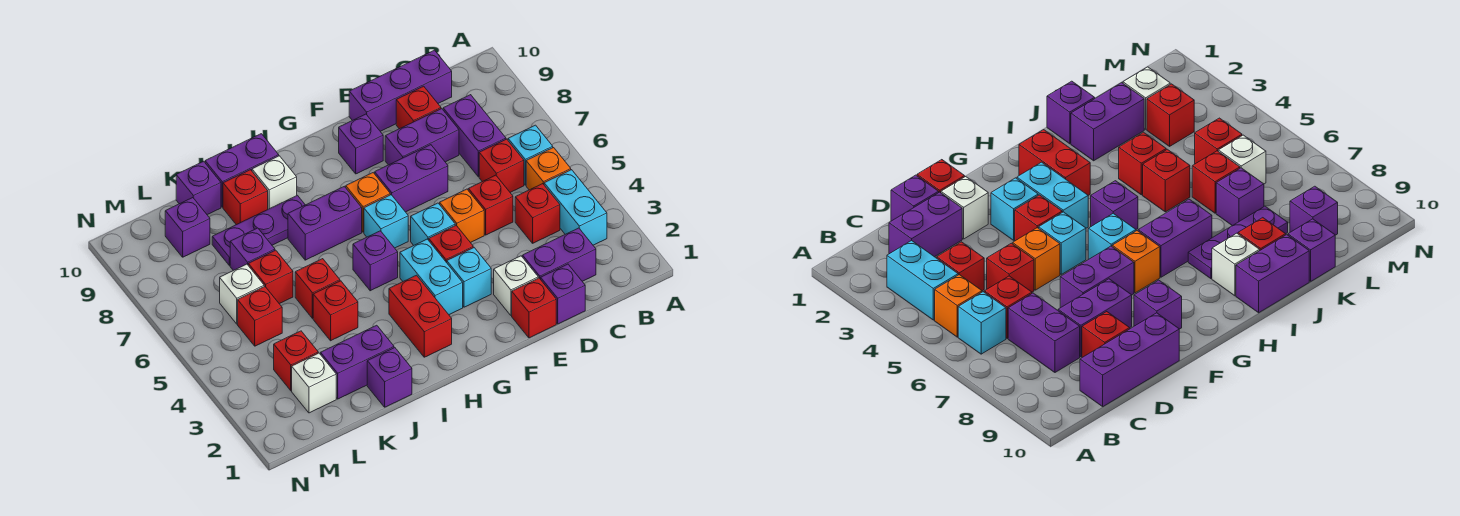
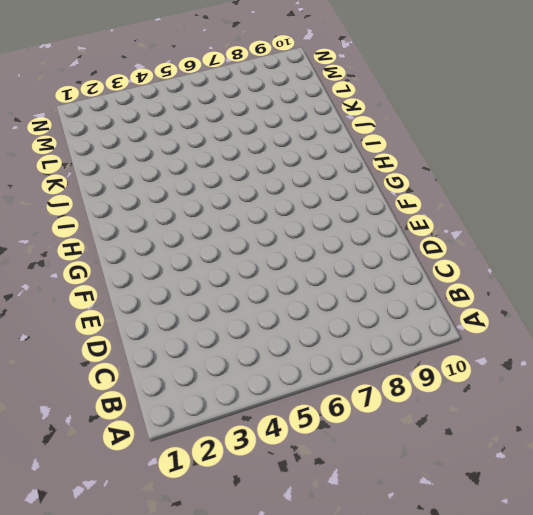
none -> cyan 1x2 brick [544,170,607,245]
none -> orange 1x1 brick [526,148,571,190]
none -> cyan 1x1 brick [508,125,553,185]
none -> purple 1x2 brick [523,228,596,281]

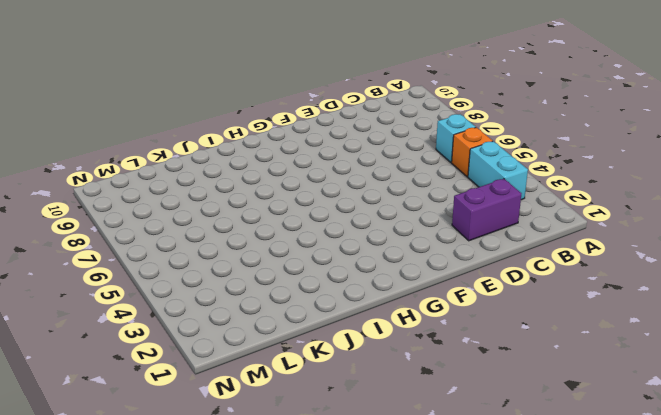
none -> red 1x1 brick [515,184,560,243]
none -> red 1x1 brick [479,139,524,192]
none -> purple 1x2 brick [443,95,506,177]
none -> purple 1x3 brick [349,50,452,131]

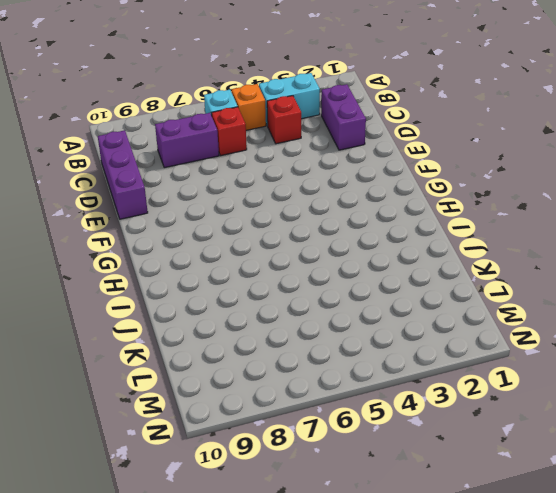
none -> purple 1x1 brick [541,264,585,324]
none -> red 1x1 brick [468,175,513,235]
none -> purple 1x2 brick [385,109,459,165]
none -> red 1x1 brick [396,86,441,129]

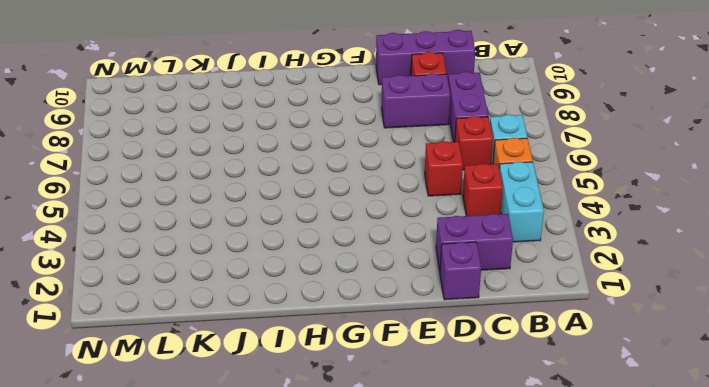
none -> red 1x1 brick [512,278,556,338]
none -> white 1x1 brick [494,256,538,316]
none -> orange 1x1 brick [440,189,484,243]
none -> purple 1x2 brick [375,145,448,212]

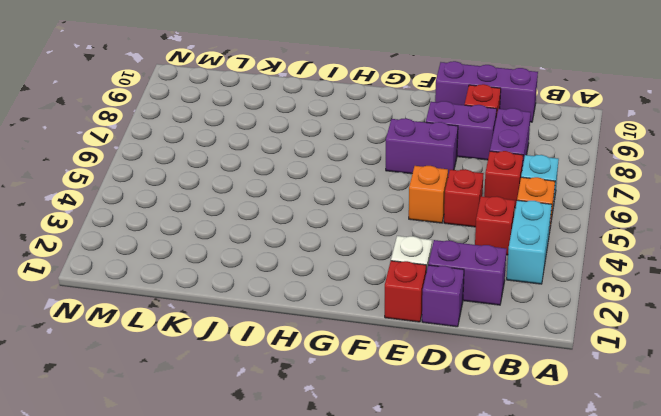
none -> cyan 1x1 brick [447,248,491,307]
none -> red 1x1 brick [429,225,473,263]
none -> cyan 1x1 brick [411,203,455,245]
none -> purple 1x1 brick [339,114,383,174]

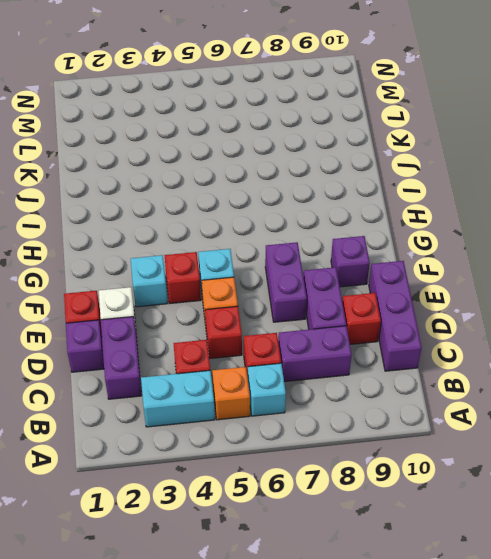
none -> cyan 1x2 brick [400,239,463,315]
none -> cyan 1x1 brick [364,195,408,248]
none -> orange 1x1 brick [346,173,390,232]
none -> red 1x2 brick [389,275,452,357]

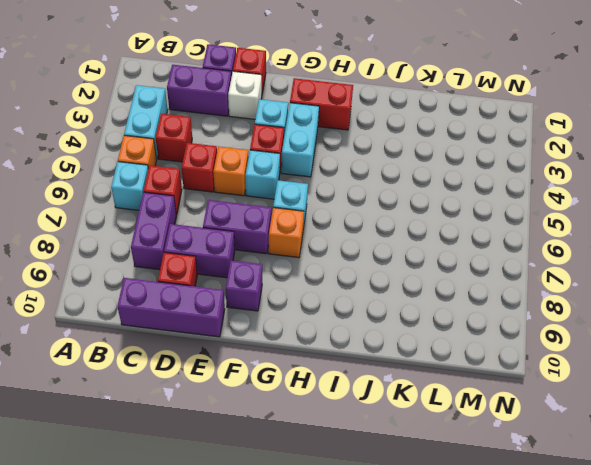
red 1x2 brick [290,78,353,130] -> red 1x2 brick turned to [389,275,452,357]
none -> purple 1x1 brick [353,231,398,291]
none -> purple 1x2 brick [288,186,362,260]
none -> purple 1x3 plate [212,195,305,266]
none -> white 1x1 brick [252,156,297,209]

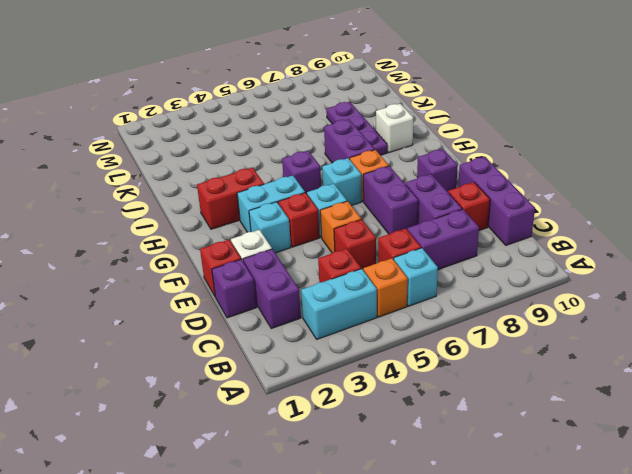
none -> purple 1x2 brick [205,134,279,207]
none -> purple 1x1 brick [367,348,412,407]
none -> purple 1x2 brick [321,325,394,399]
none -> red 1x1 brick [313,281,358,341]

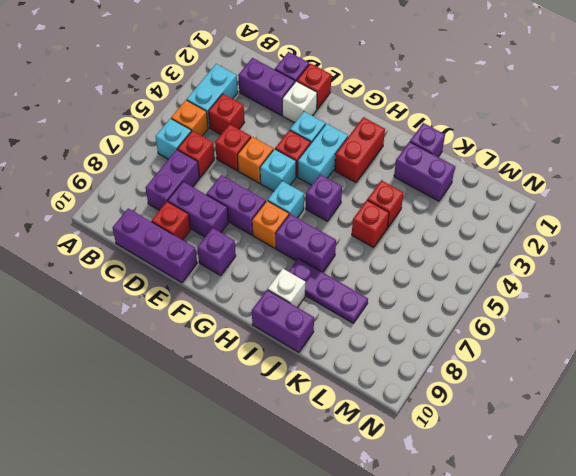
none -> red 1x1 brick [223,170,268,225]
none -> red 1x1 brick [248,250,293,304]
none -> purple 1x1 brick [230,228,275,271]
none -> purple 1x1 brick [176,161,221,215]

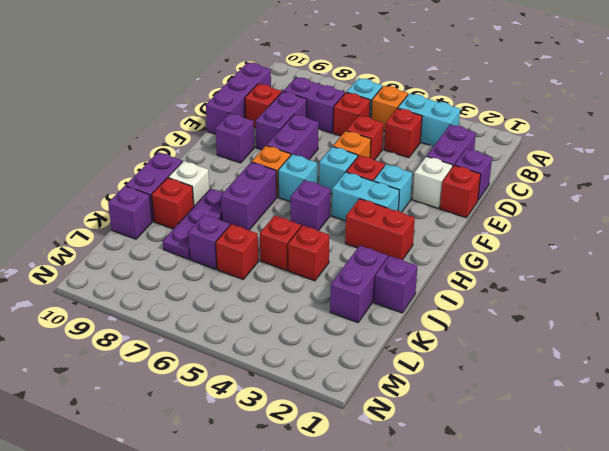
none -> white 1x1 brick [292,353,336,413]
none -> red 1x1 brick [274,331,318,391]
none -> red 1x1 brick [238,286,282,346]
none -> white 1x1 brick [220,264,264,324]

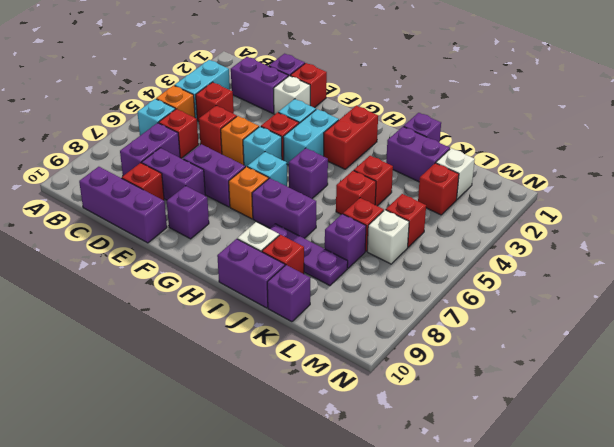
none -> purple 1x1 brick [165,198,210,257]

